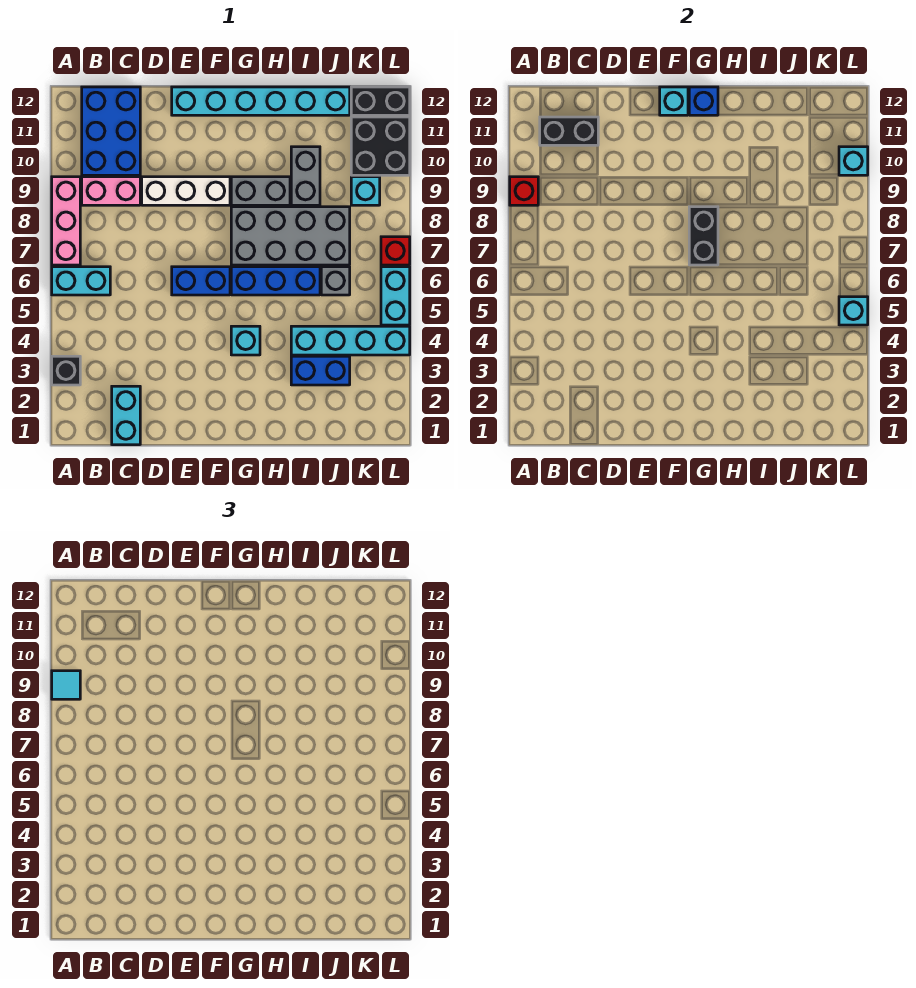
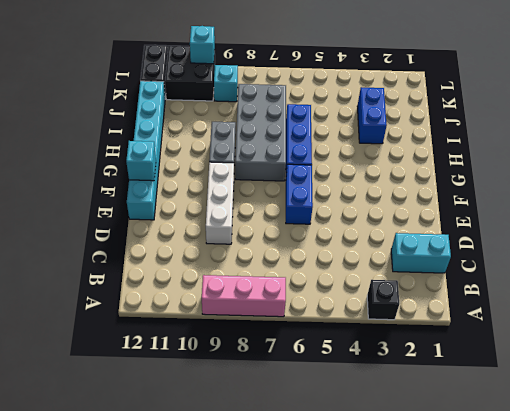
none -> cyan 1x2 brick [52,267,110,295]
none -> pink 1x2 brick [82,177,140,205]
none -> blue 2x3 brick [82,87,140,175]
none -> cyan 1x1 brick [231,326,260,355]

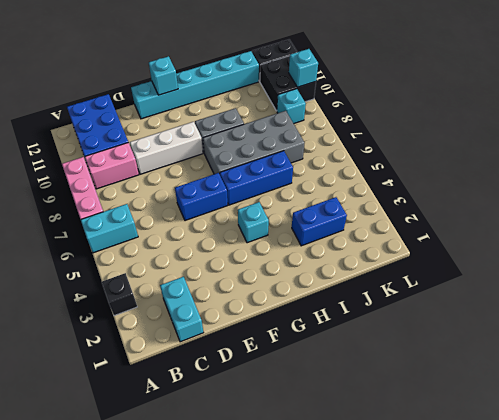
none -> cyan 1x4 brick [291,326,410,355]
none -> grey 1x2 brick [291,147,320,205]
none -> grey 1x1 brick [321,267,350,295]
none -> cyan 1x2 brick [381,267,410,325]

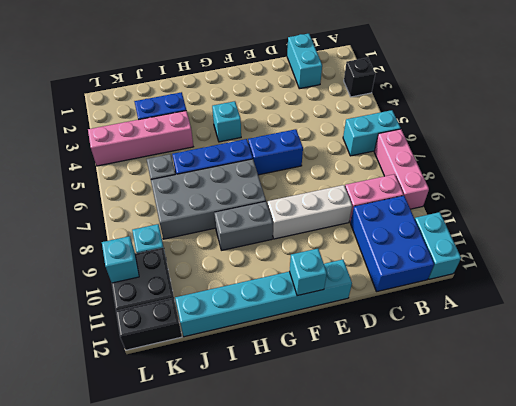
cyan 1x2 brick [415,212,461,279] -> cyan 1x2 brick moved to [381,267,410,325]
pink 1x4 brick [88,111,193,166] -> cyan 1x4 brick [291,326,410,355]
none -> grey 1x2 brick [291,147,320,205]
none -> red 1x1 brick [381,237,410,265]
none -> red 1x1 brick [510,177,538,205]
none -> black 1x2 brick [540,117,598,145]

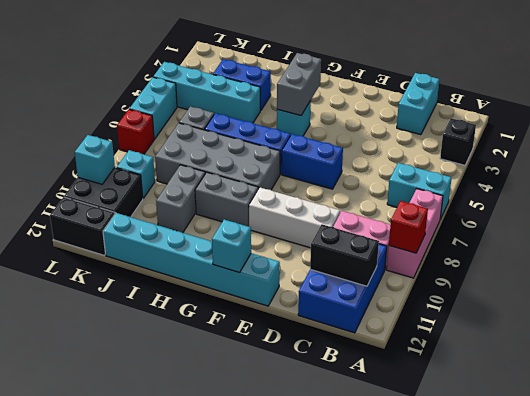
grey 1x2 brick [277,53,321,116] -> none
none -> black 1x2 brick [689,207,718,265]
none -> blue 1x1 brick [689,87,718,115]
none -> cyan 1x1 brick [839,297,868,325]
none -> cyan 1x1 tile [52,671,80,699]

